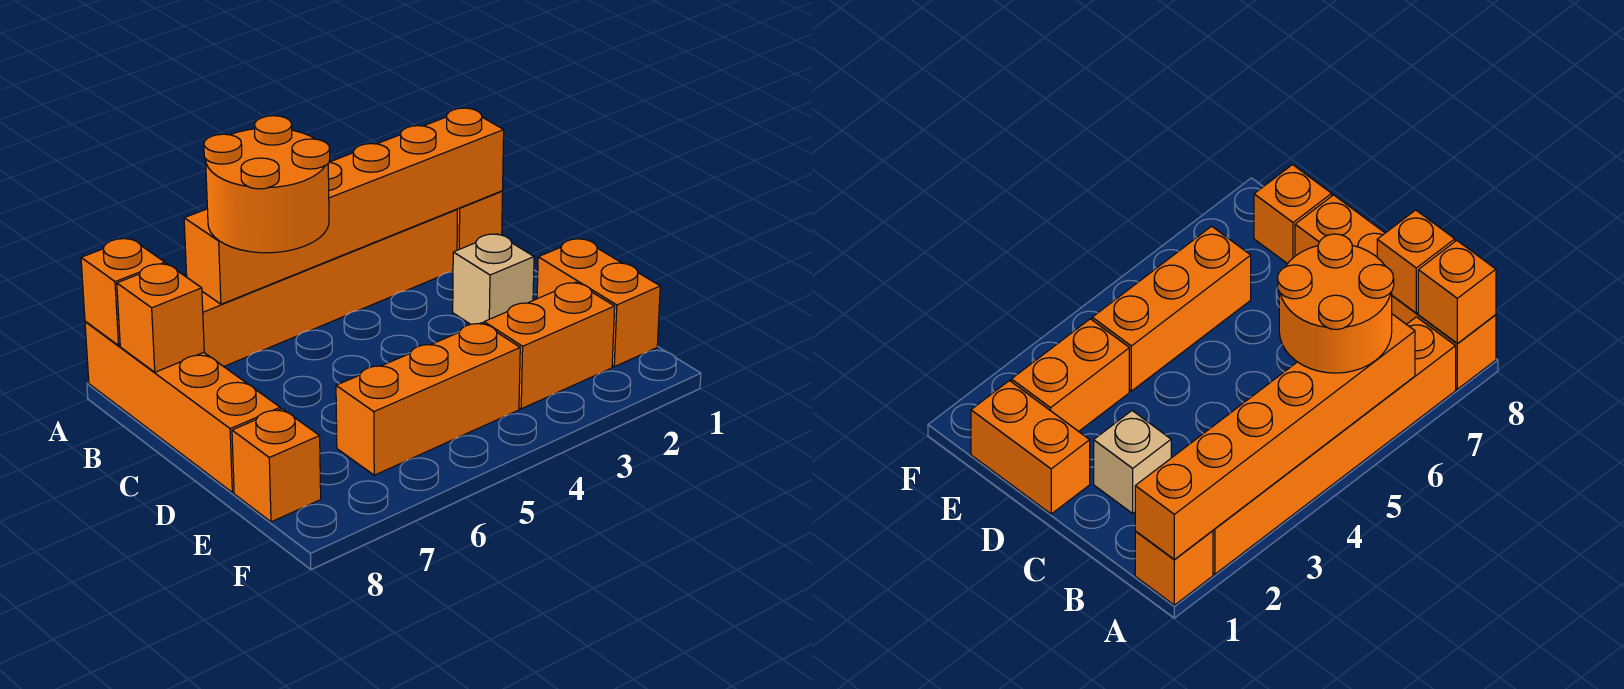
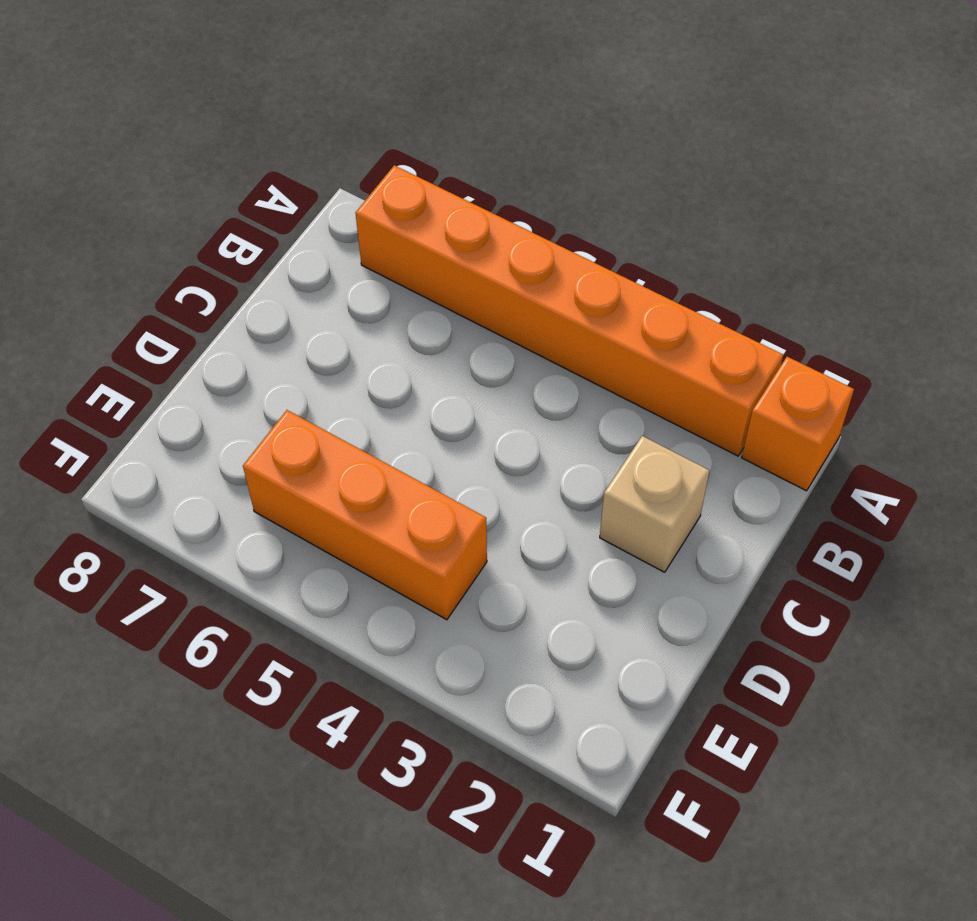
none -> orange 1x4 brick [85,321,280,492]
none -> orange 1x2 brick [537,239,660,367]
none -> orange 1x2 brick [484,282,615,409]

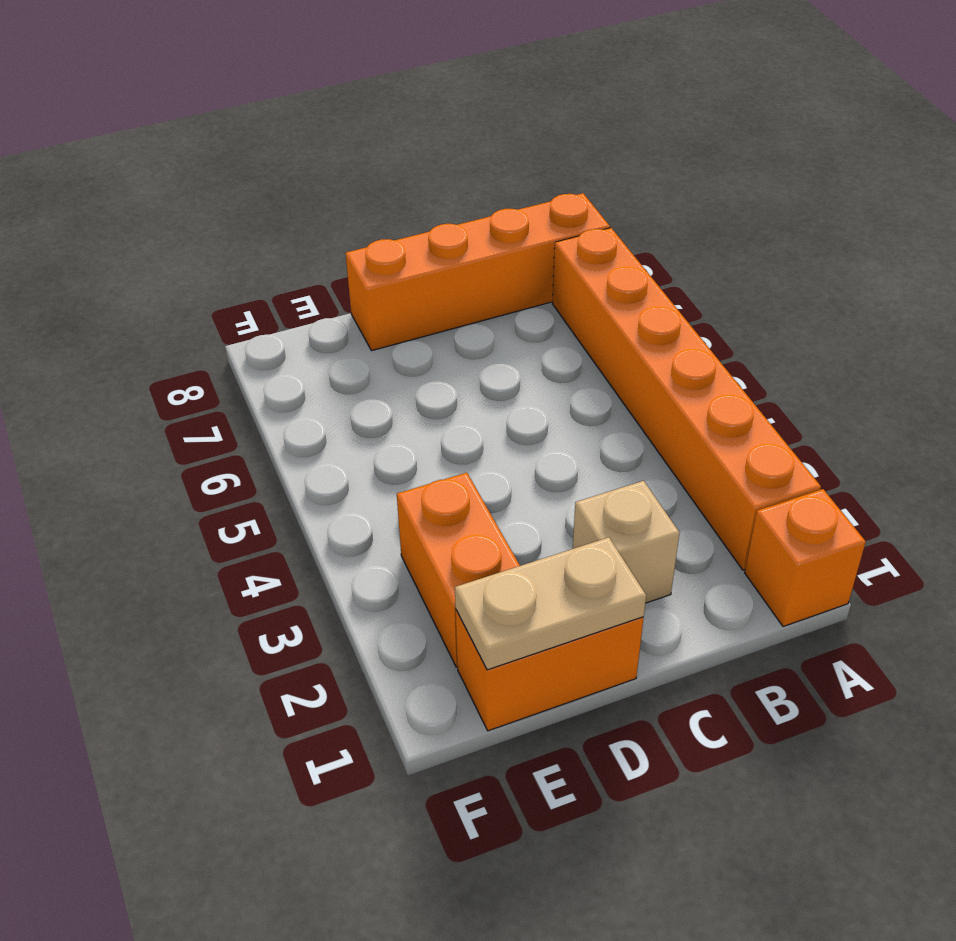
tan 1x2 plate [455,537,646,670] -> none
none -> orange 1x3 brick [336,323,520,475]
none -> orange 1x1 brick [232,409,321,522]
none -> orange 1x6 brick [184,108,504,304]

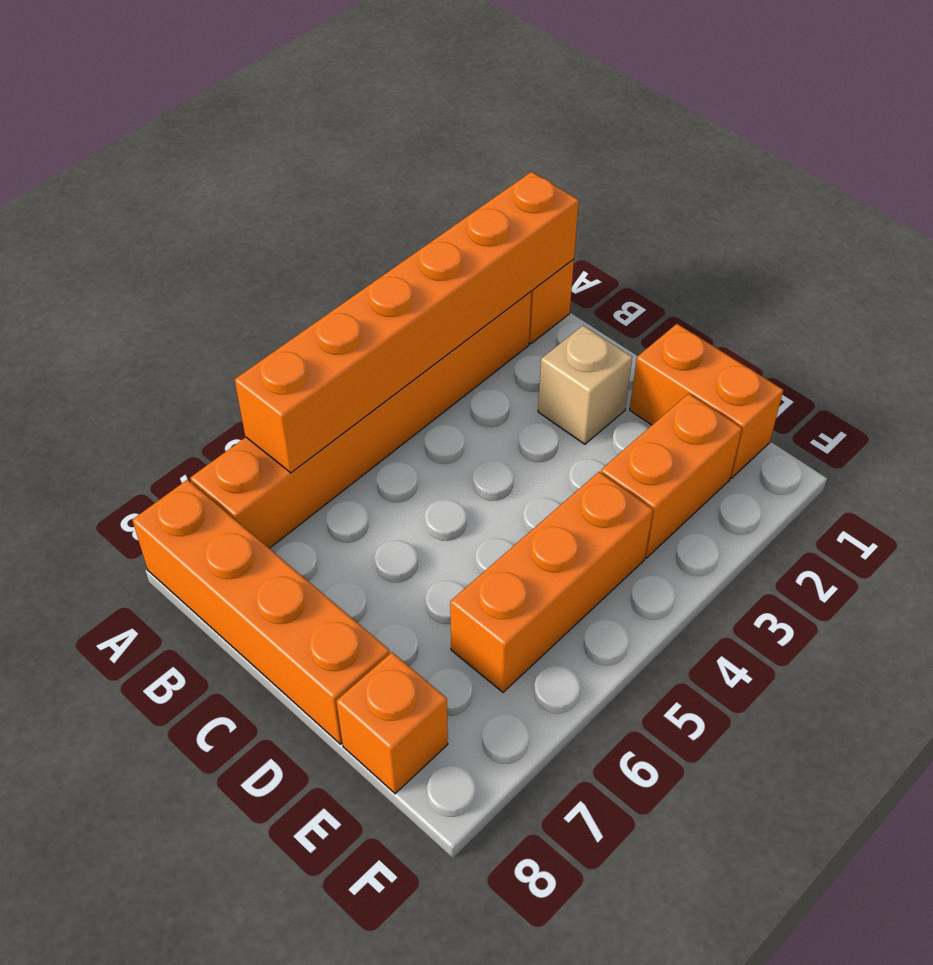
none -> orange 1x1 brick [81,238,165,345]
none -> orange 1x1 brick [117,264,204,372]
none -> orange 2x2 round brick [204,116,330,253]

